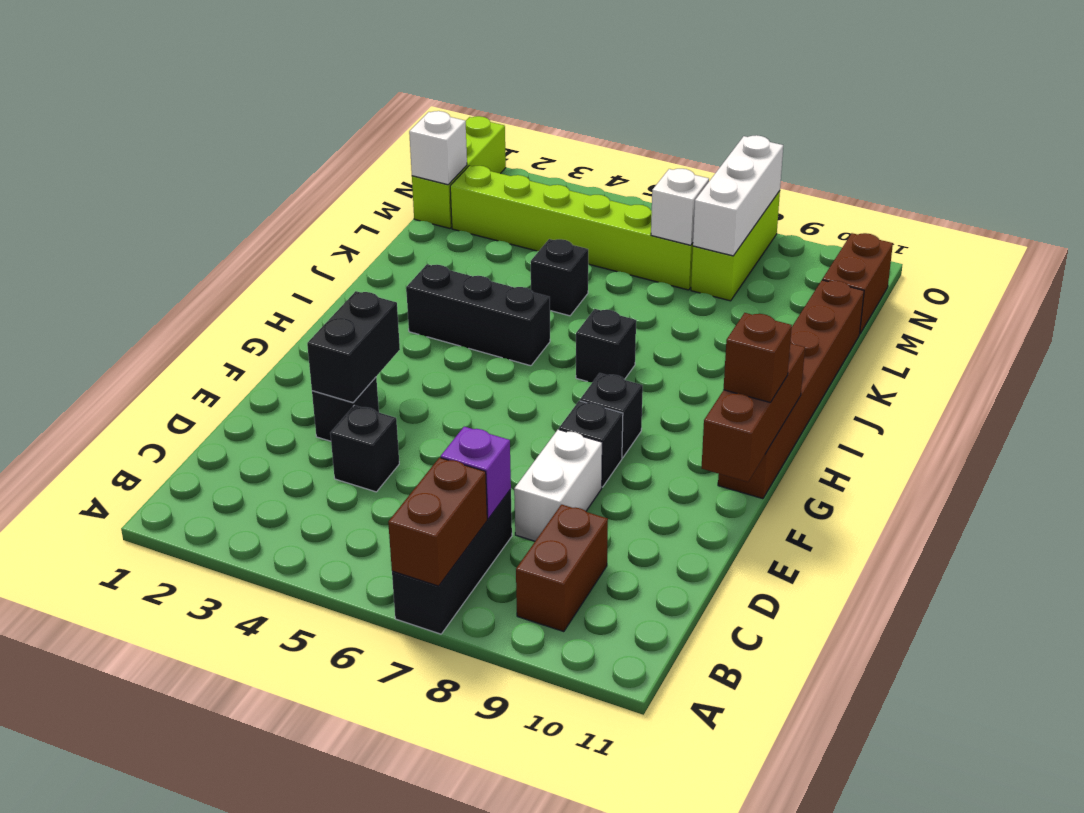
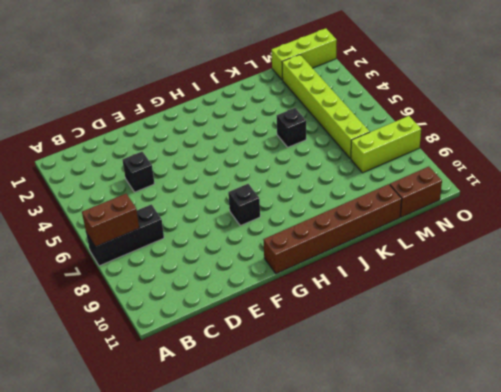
none -> brown 1x2 brick [516,505,608,632]
none -> white 1x2 brick [514,430,602,541]
none -> black 1x1 brick [312,377,379,441]

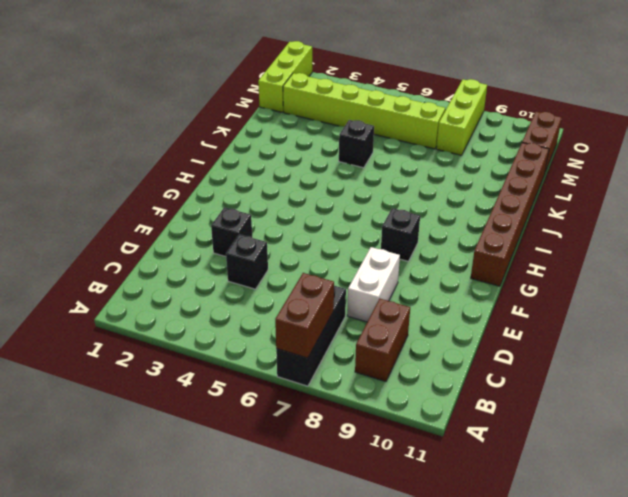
none -> black 1x1 brick [559,401,623,487]
none -> black 1x3 brick [406,264,550,366]
none -> black 1x1 brick [576,309,636,382]

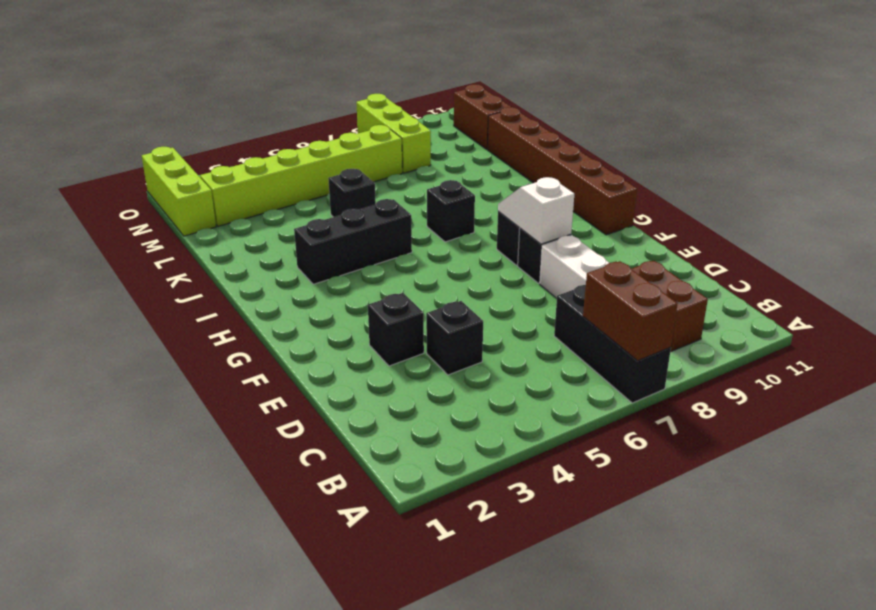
white 1x2 slope [498,177,574,244] -> none
none -> purple 1x1 brick [441,427,511,519]
none -> black 1x2 brick [307,291,400,403]
none -> brown 1x3 brick [702,343,805,482]

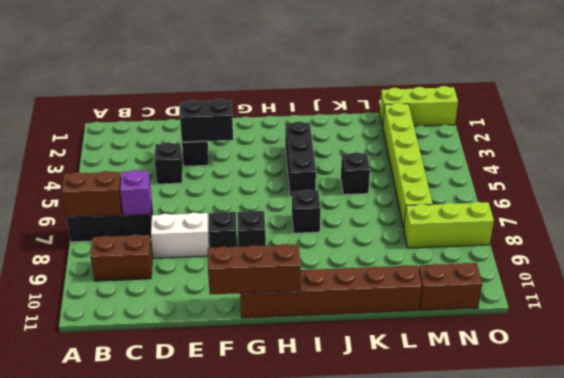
none -> white 1x1 brick [409,111,467,185]
none -> white 1x1 brick [651,169,709,245]
none -> white 1x3 brick [693,135,783,256]

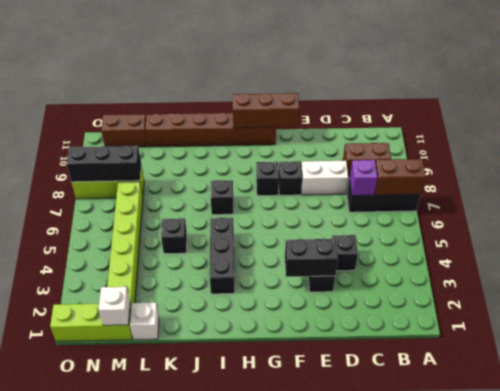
white 1x1 brick [130,303,159,340] -> white 1x1 brick moved to [651,169,709,245]
black 1x3 brick [67,146,141,182] -> white 1x3 brick [693,135,783,256]
none -> brown 1x1 brick [724,313,792,403]

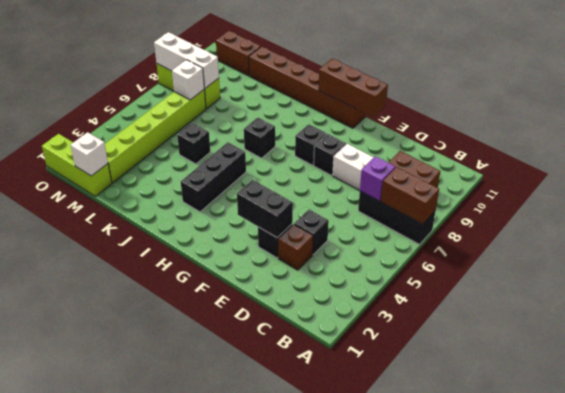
brown 1x1 brick [278,224,313,270] -> brown 1x1 brick moved to [724,313,792,403]

